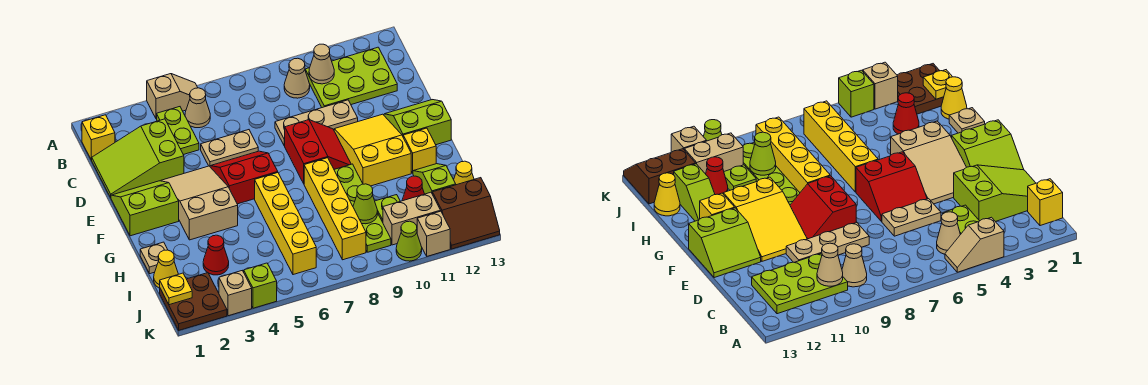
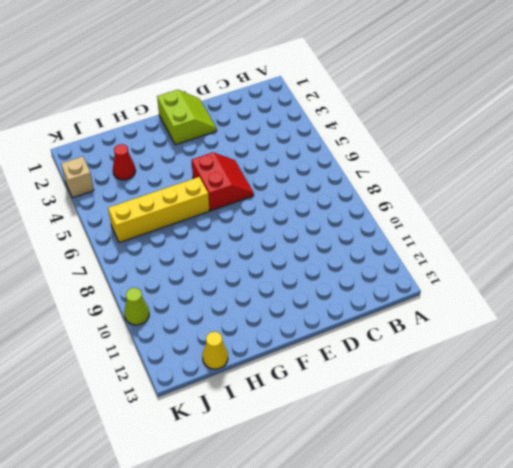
none -> tan 1x2 slope [147,74,198,119]
none -> yellow 1x1 brick [82,115,115,160]
none -> lime 1x2 plate [157,107,199,155]
none -> tan 1x1 cone [185,88,210,128]

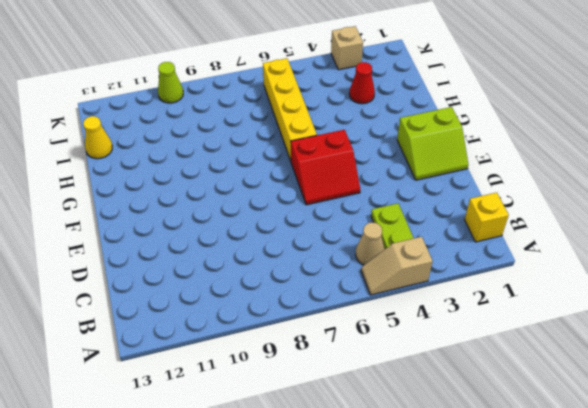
none -> tan 1x1 cone [284,58,310,98]
none -> lime 2x3 plate [305,47,397,108]
none -> lime 2x3 slope [92,119,184,197]
none -> tan 1x2 plate [201,130,258,166]

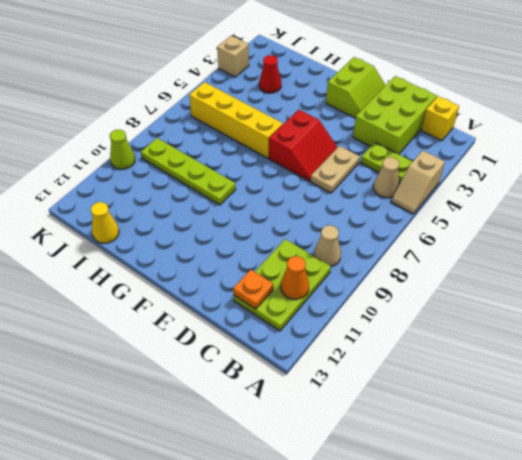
orange 1x1 cone [281,256,309,299] -> none
lime 2x3 brick [353,76,437,154] -> lime 2x3 slope [92,119,184,197]
orange 1x1 plate [233,270,273,309] -> none
none -> tan 1x3 plate [275,100,358,146]
none -> tan 2x3 slope [161,166,238,240]
none -> red 2x2 slope [285,120,351,183]
none -> yellow 2x3 slope [334,114,411,186]

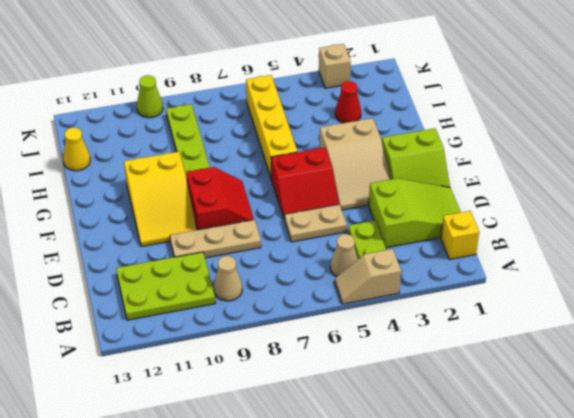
red 2x2 slope [186,167,254,230] -> red 2x2 slope turned to [285,120,351,183]
none -> lime 2x2 slope [384,100,451,145]
none -> yellow 1x4 brick [304,158,366,260]
none -> yellow 1x1 brick [403,128,436,173]
none -> tan 1x1 plate [140,242,168,274]

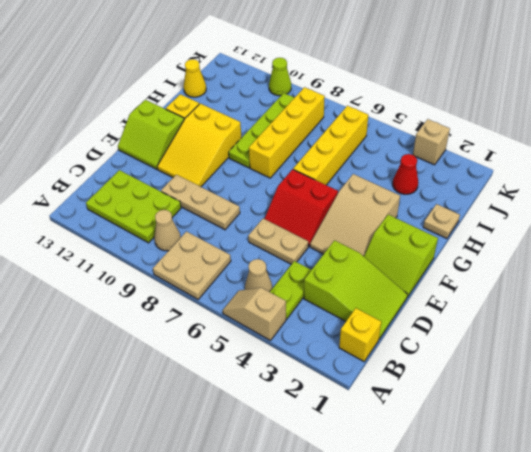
tan 2x2 plate [153,231,231,299] -> none
none -> red 2x2 slope [285,120,351,183]
none -> lime 1x2 slope [413,164,456,194]
none -> yellow 1x1 cone [154,250,178,288]
none -> lime 1x1 plate [375,195,400,222]

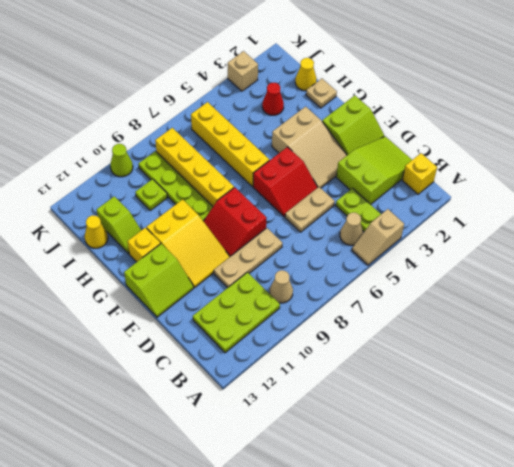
none -> red 1x1 cone [402,176,424,201]
none -> brown 2x2 plate [160,273,227,330]
none -> tan 1x2 brick [383,192,441,245]
none -> brown 2x2 slope [432,178,500,249]

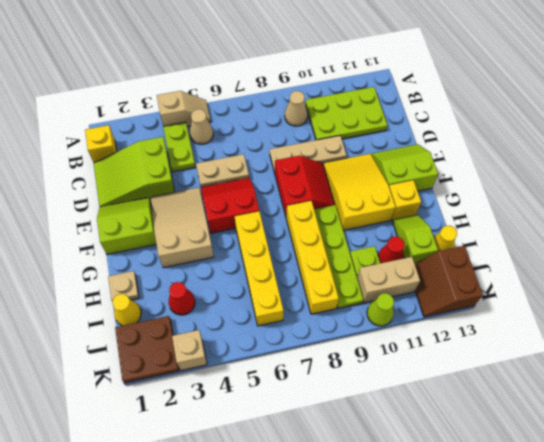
brown 2x2 slope [415,246,483,317] -> brown 2x2 slope turned to [432,178,500,249]
none -> lime 1x1 brick [244,263,277,308]
none -> tan 1x1 brick [417,211,450,256]
none -> tan 1x1 cone [309,44,334,84]
none -> lime 1x1 cone [353,184,377,224]

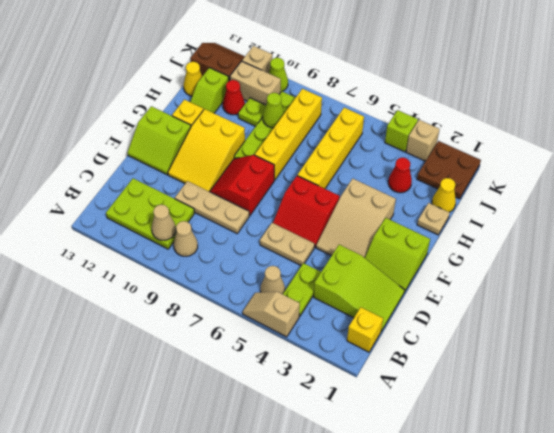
none -> yellow 1x1 plate [160,273,192,305]

